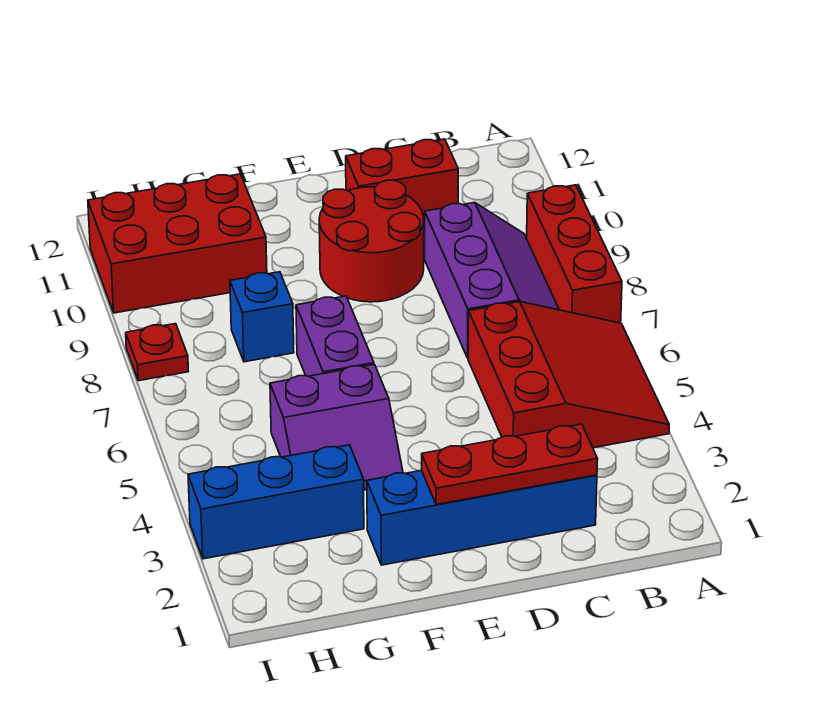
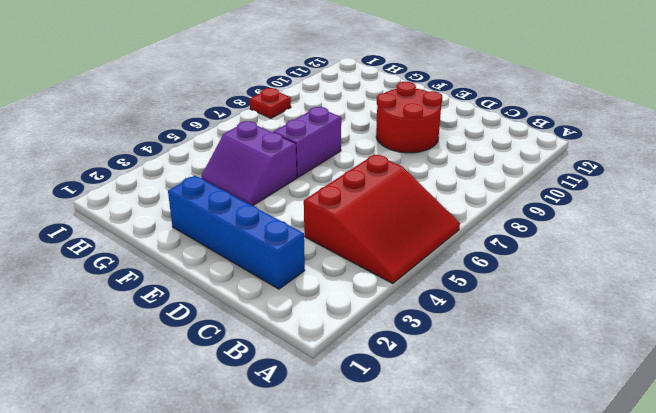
none -> red 1x3 brick [527,185,622,323]
none -> purple 2x3 slope [425,202,559,358]
none -> red 1x2 brick [346,139,458,224]

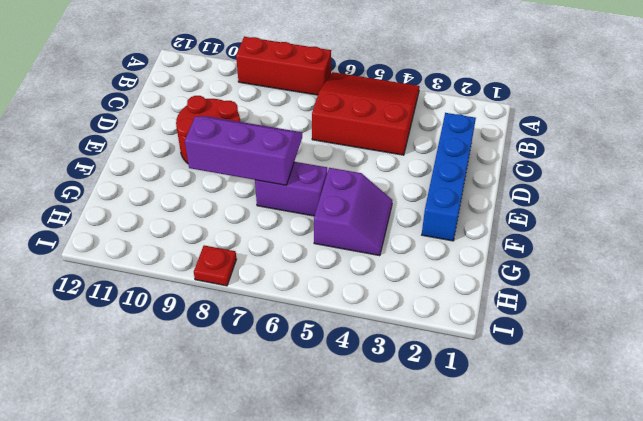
purple 2x3 slope [185,116,302,185] -> purple 2x3 slope moved to [425,202,559,358]
none -> red 1x2 brick [346,139,458,224]
none -> blue 1x3 brick [188,445,364,559]
none -> blue 1x1 brick [230,272,294,362]

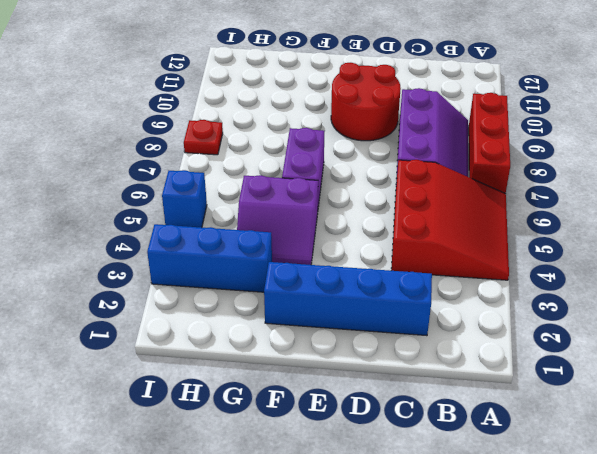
blue 1x1 brick [162,170,207,228] -> blue 1x1 brick moved to [230,272,294,362]
none -> red 1x2 brick [346,139,458,224]
none -> red 2x3 brick [88,174,267,313]
none -> red 1x3 plate [422,424,598,505]

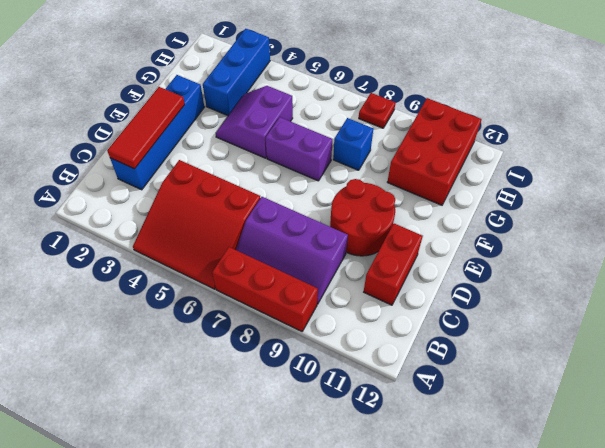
red 1x3 tile [107,87,185,169] -> red 1x3 plate [422,424,598,505]

